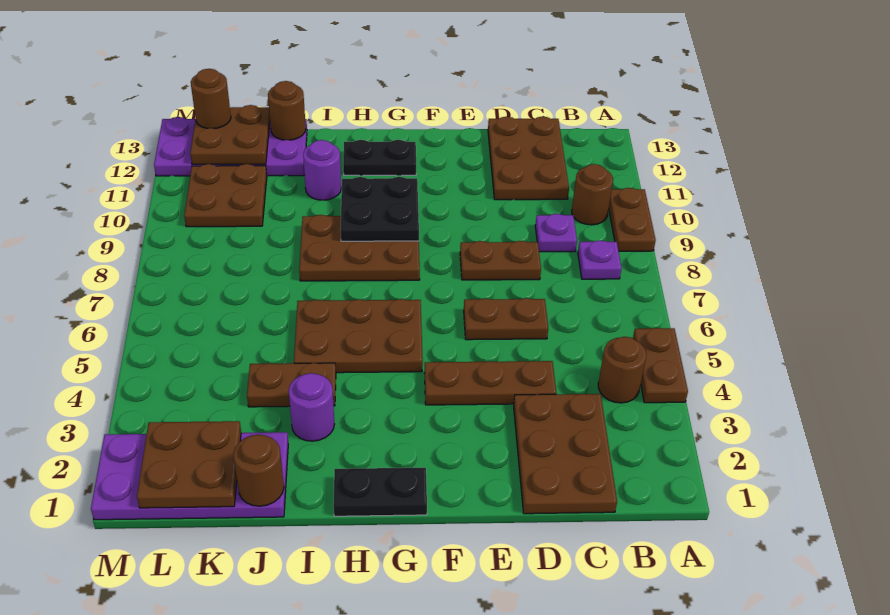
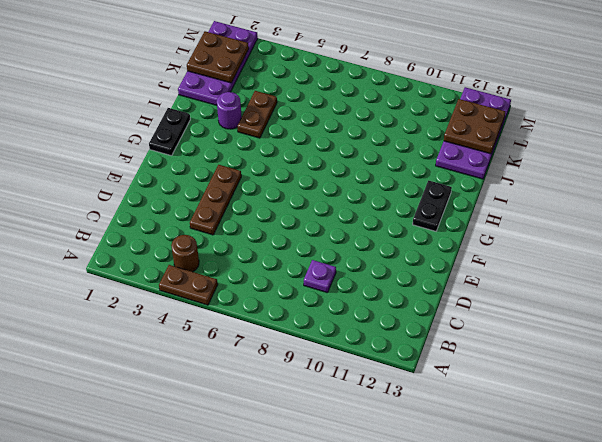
none -> brown 1x2 plate [609,188,656,251]
none -> purple 1x1 plate [578,240,622,279]
none -> brown 1x1 round brick [572,164,613,225]

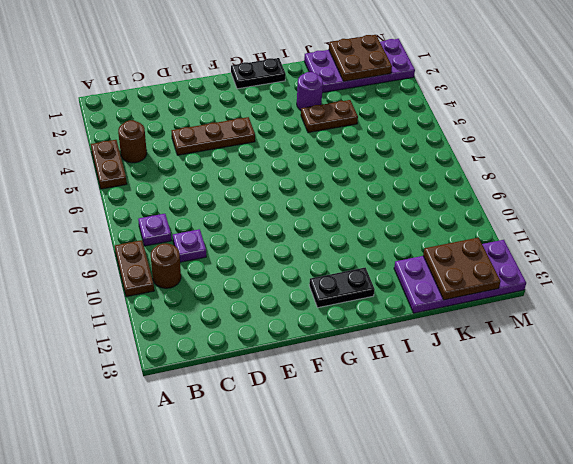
none -> brown 2x3 plate [514,394,617,514]
none -> brown 2x3 plate [488,116,569,200]
none -> brown 1x2 plate [464,298,548,340]

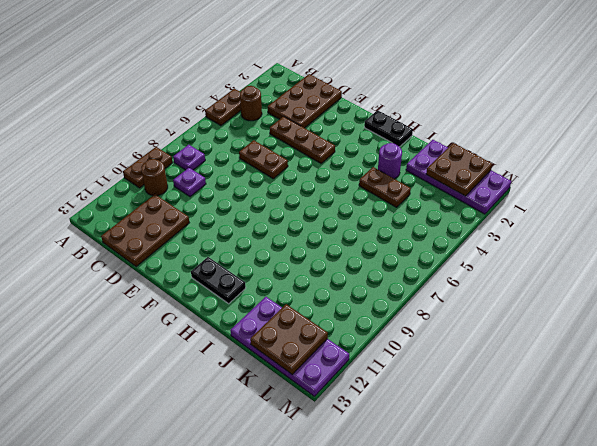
none -> brown 1x2 plate [460,241,541,280]
none -> brown 2x3 plate [294,299,423,373]
none -> brown 2x3 plate [299,215,420,281]

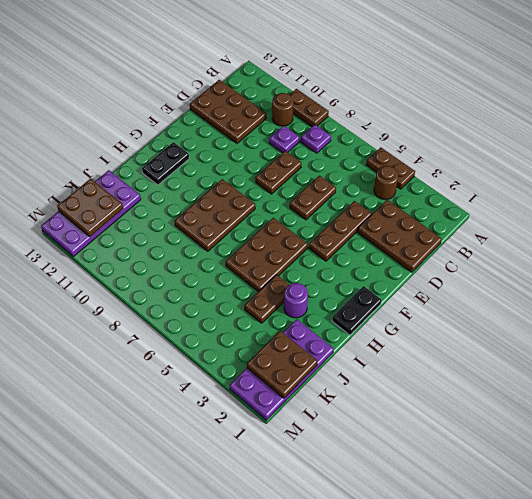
none -> purple 1x1 round brick [303,140,341,200]
none -> brown 2x2 plate [184,164,267,227]
none -> black 2x2 plate [340,177,419,241]

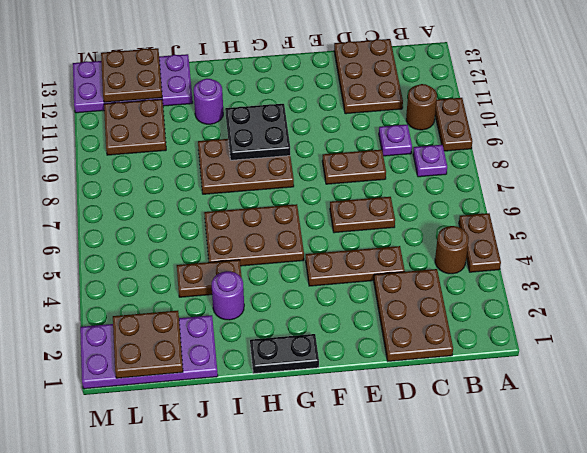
none -> black 1x2 plate [343,140,416,175]
none -> brown 1x1 round brick [233,435,284,506]
none -> brown 1x1 round brick [268,81,306,140]

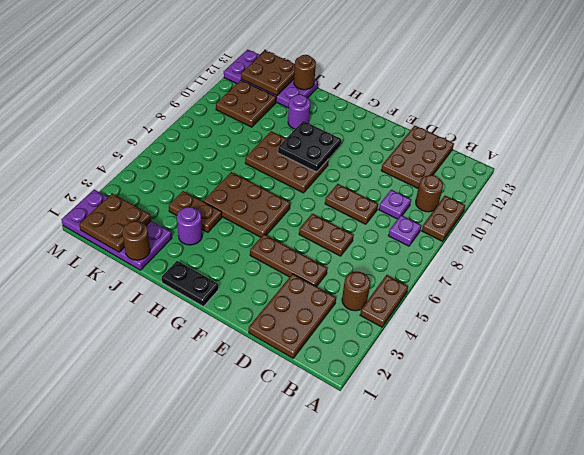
none -> black 1x2 plate [343,140,416,175]
none -> brown 1x1 round brick [191,69,231,129]

